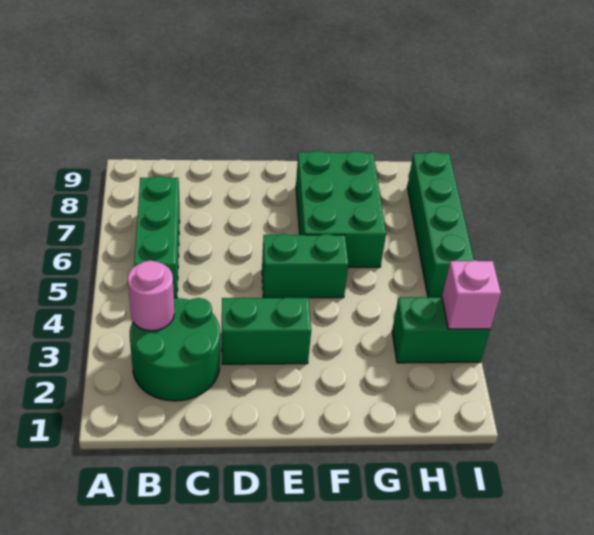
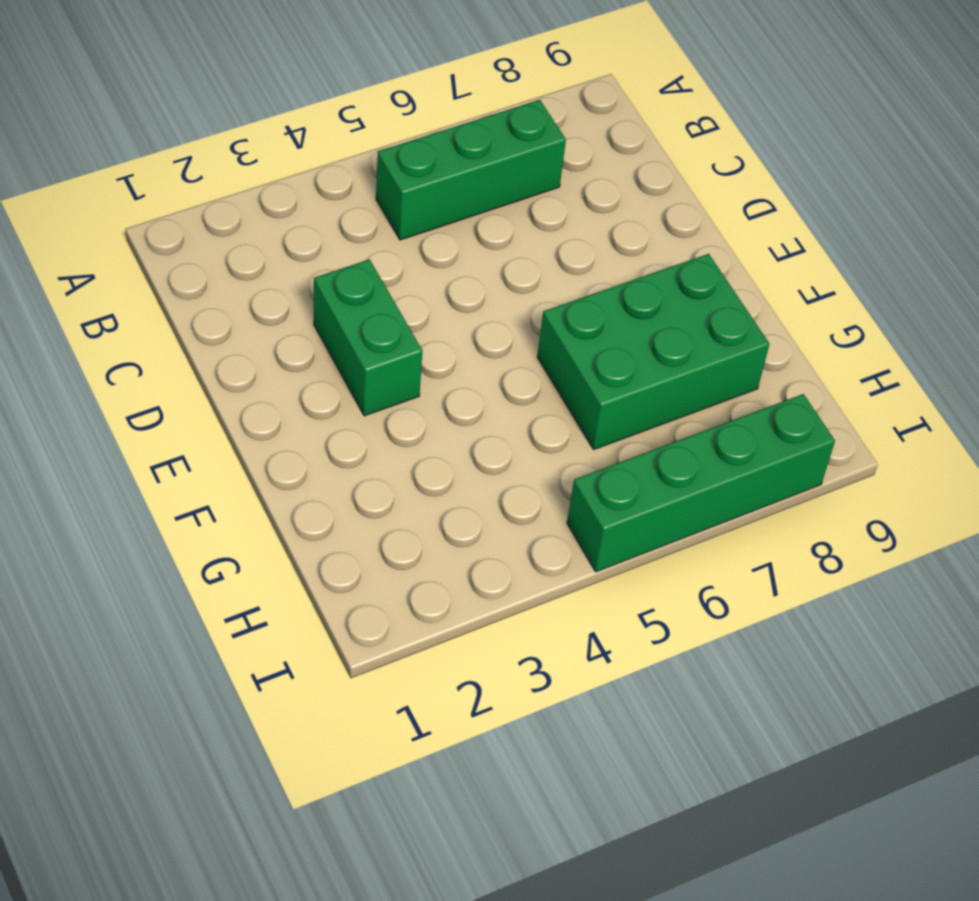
none -> green 2x2 round brick [130,298,220,401]
none -> green 1x2 brick [262,234,349,298]

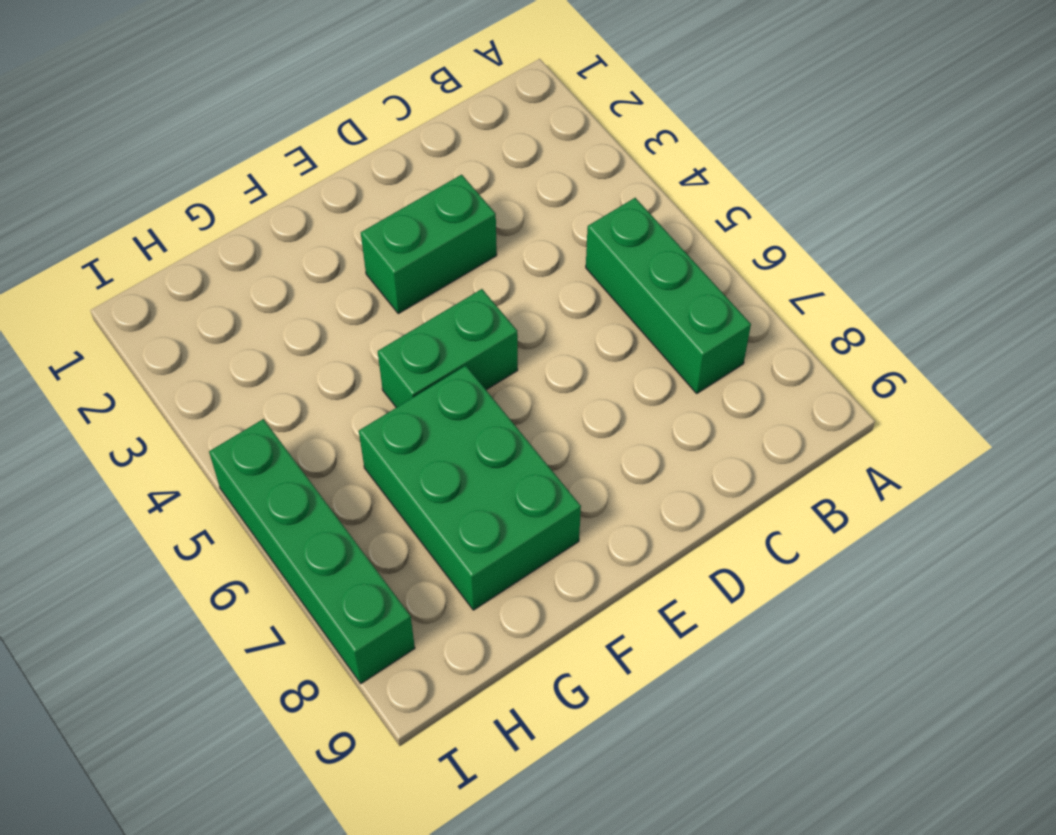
none -> green 2x2 round brick [130,298,220,401]
none -> green 1x2 brick [392,297,490,363]

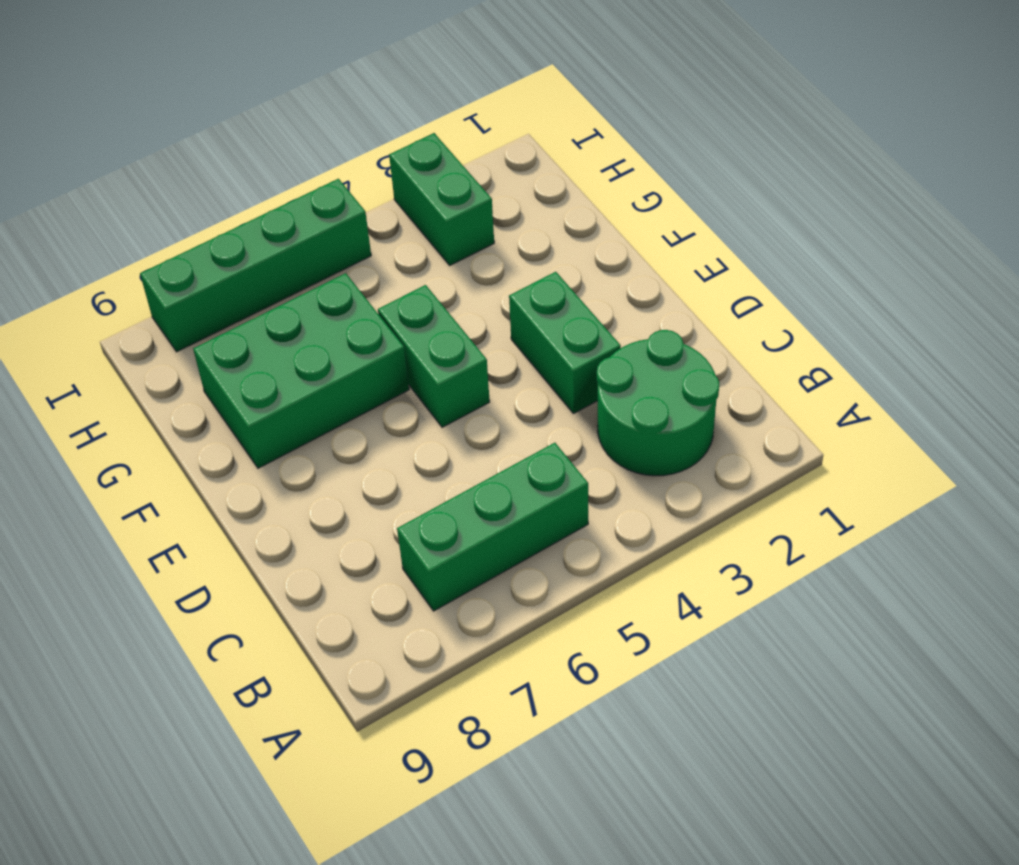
none -> pink 1x1 round brick [128,260,174,331]
none -> pink 1x1 brick [442,260,501,329]

